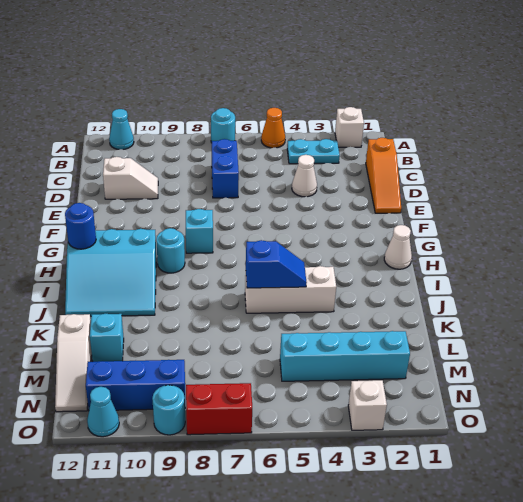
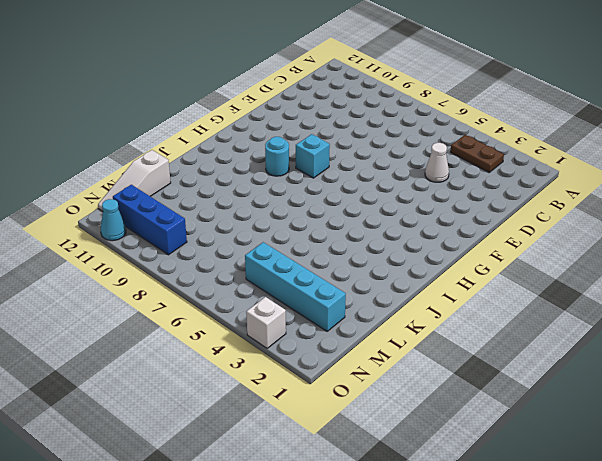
brown 1x2 plate [450,135,504,172] -> cyan 1x2 plate [287,139,340,164]
none -> white 1x1 brick [335,107,364,147]
none -> orange 1x1 cone [261,108,285,148]
none -> cyan 1x1 round brick [211,108,235,143]

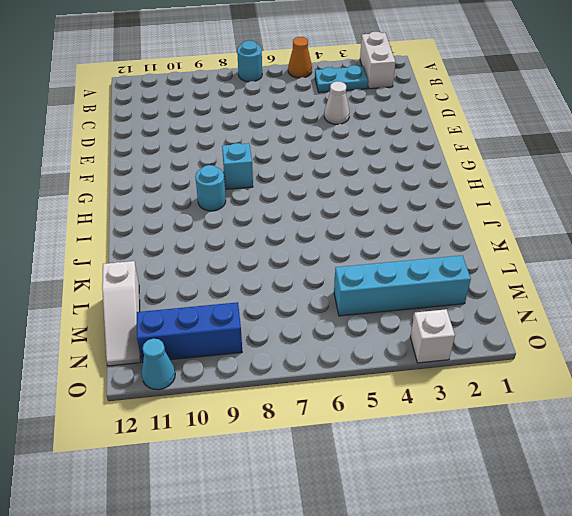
white 1x2 brick [360,32,395,89] -> white 1x1 brick [335,107,364,147]
none -> cyan 1x1 cone [109,109,134,150]
none -> orange 1x3 slope [366,138,401,213]
none -> blue 1x2 brick [212,139,239,198]

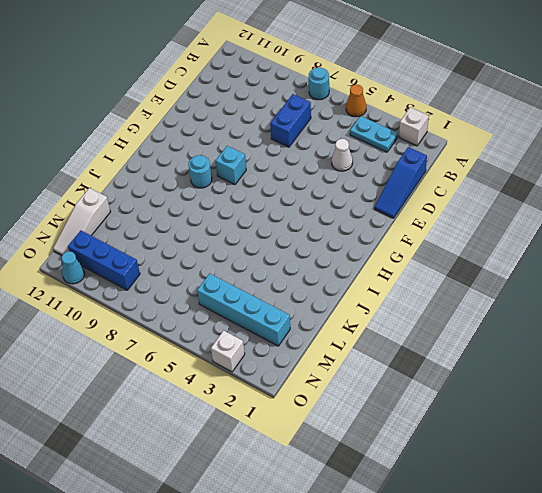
blue 1x3 slope [375,147,427,218] -> orange 1x3 slope [366,138,401,213]
none -> cyan 1x1 cone [109,109,134,150]
none -> white 1x2 slope [103,157,158,199]
none -> white 1x1 cone [384,225,412,269]

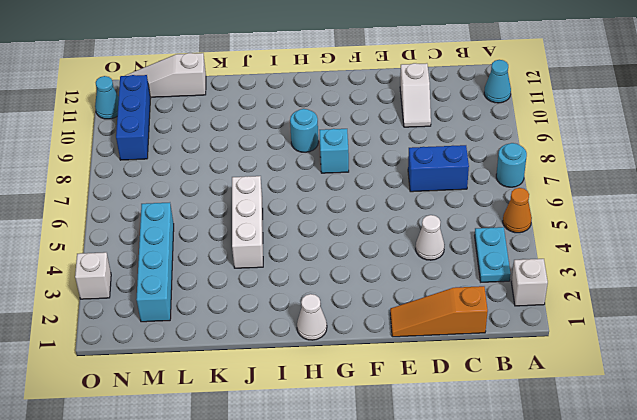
none -> cyan 3x3 slope [65,229,156,316]
none -> cyan 1x1 brick [90,314,124,362]
none -> red 1x2 brick [186,383,252,435]

